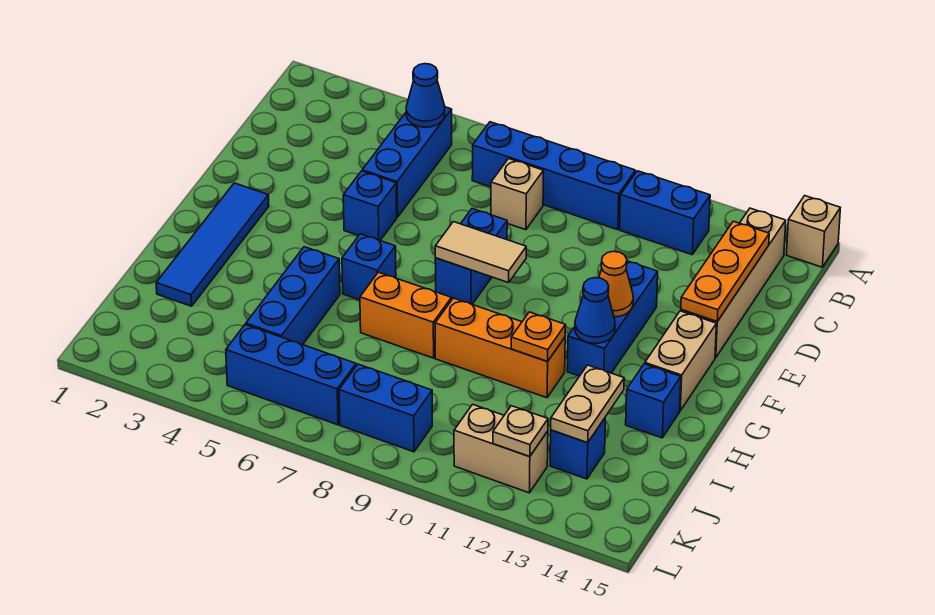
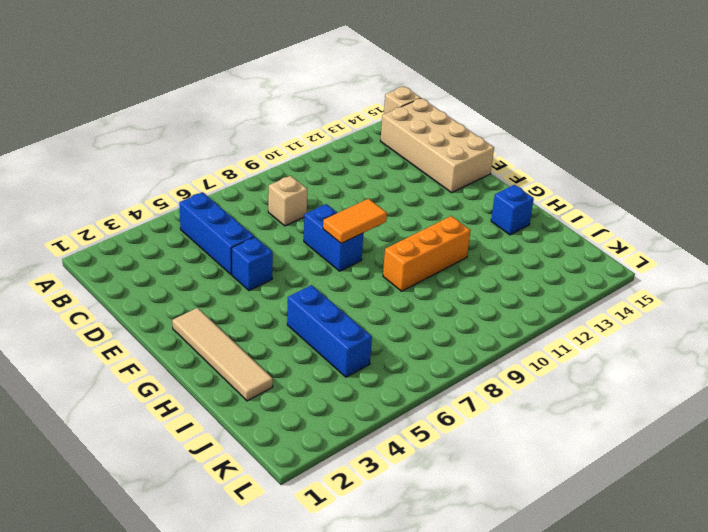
tan 2x4 brick [380,98,494,193] -> tan 1x4 brick [681,208,786,358]
tan 1x4 tile [172,308,273,401] -> blue 1x4 tile [156,183,269,306]
orange 1x2 tile [323,199,387,243] -> tan 1x2 tile [435,222,526,283]
none -> blue 1x4 brick [472,122,635,230]
none -> blue 1x2 brick [620,171,710,255]
none -> blue 1x3 brick [567,261,658,376]

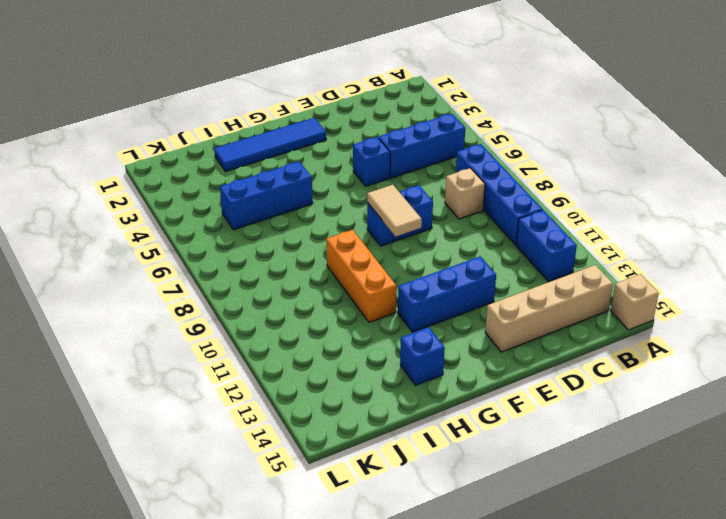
none -> tan 1x2 brick [645,311,716,411]
none -> blue 1x1 brick [342,234,396,300]
none -> orange 1x2 brick [360,272,451,358]

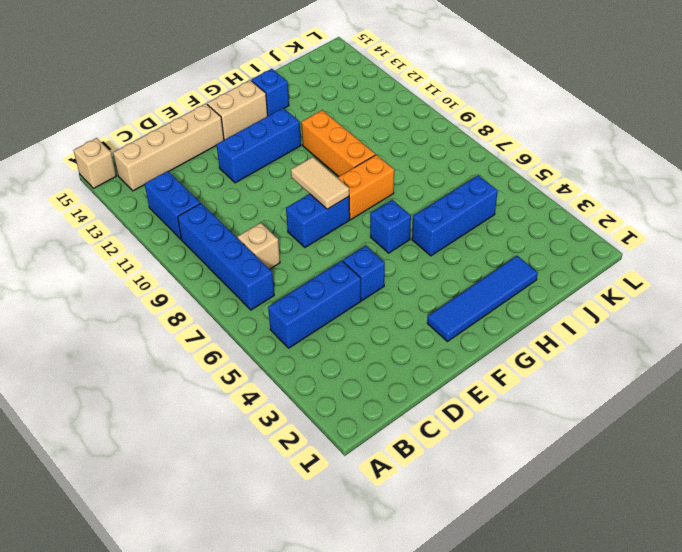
orange 1x2 brick [337,155,394,219] -> orange 1x2 brick turned to [360,272,451,358]
none -> blue 1x1 brick [550,418,605,479]
none -> blue 1x3 brick [226,325,356,425]
none -> blue 1x2 brick [339,364,432,452]

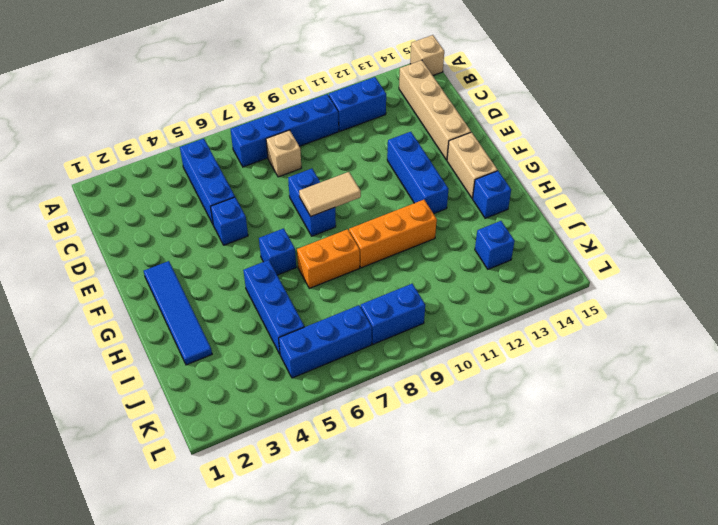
none -> tan 1x2 brick [454,404,548,493]
none -> blue 1x1 cone [406,64,445,127]
none -> orange 1x3 plate [681,221,769,321]

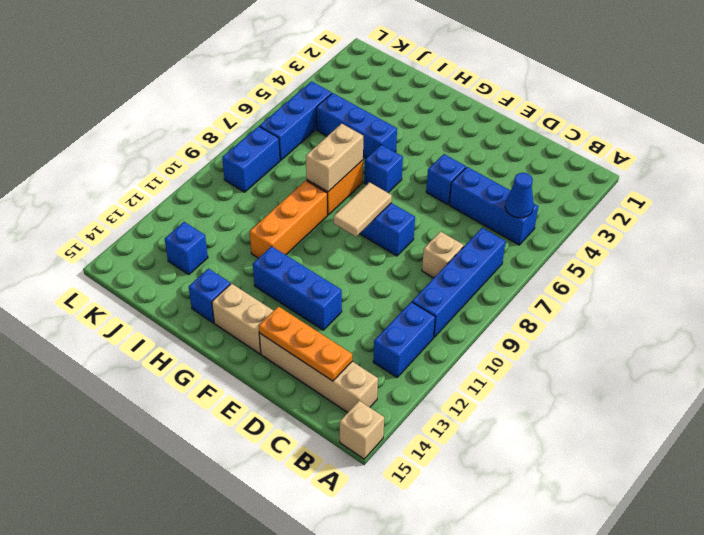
tan 1x2 brick [306,124,363,192] -> tan 1x2 brick moved to [454,404,548,493]
none -> blue 1x4 tile [156,183,269,306]
none -> orange 1x1 cone [599,251,633,317]
none -> blue 1x1 cone [575,278,615,343]

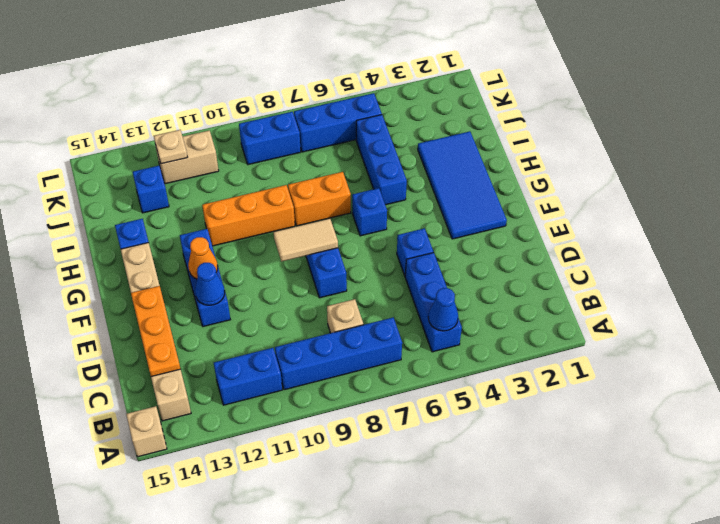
blue 1x1 cone [195,263,225,305] -> blue 1x1 cone moved to [575,278,615,343]
blue 2x4 tile [418,131,507,239] -> blue 1x4 tile [156,183,269,306]
none -> orange 1x1 plate [511,312,566,362]
none -> tan 1x2 plate [551,365,624,443]

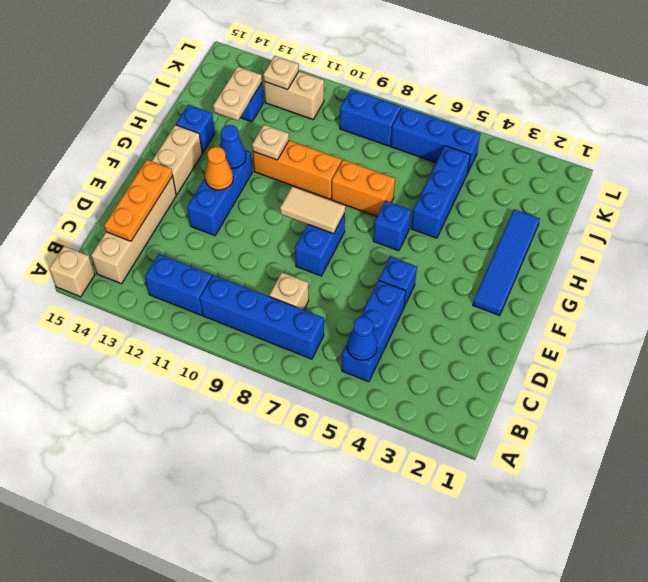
tan 1x1 plate [252,125,289,160] -> orange 1x1 plate [511,312,566,362]

